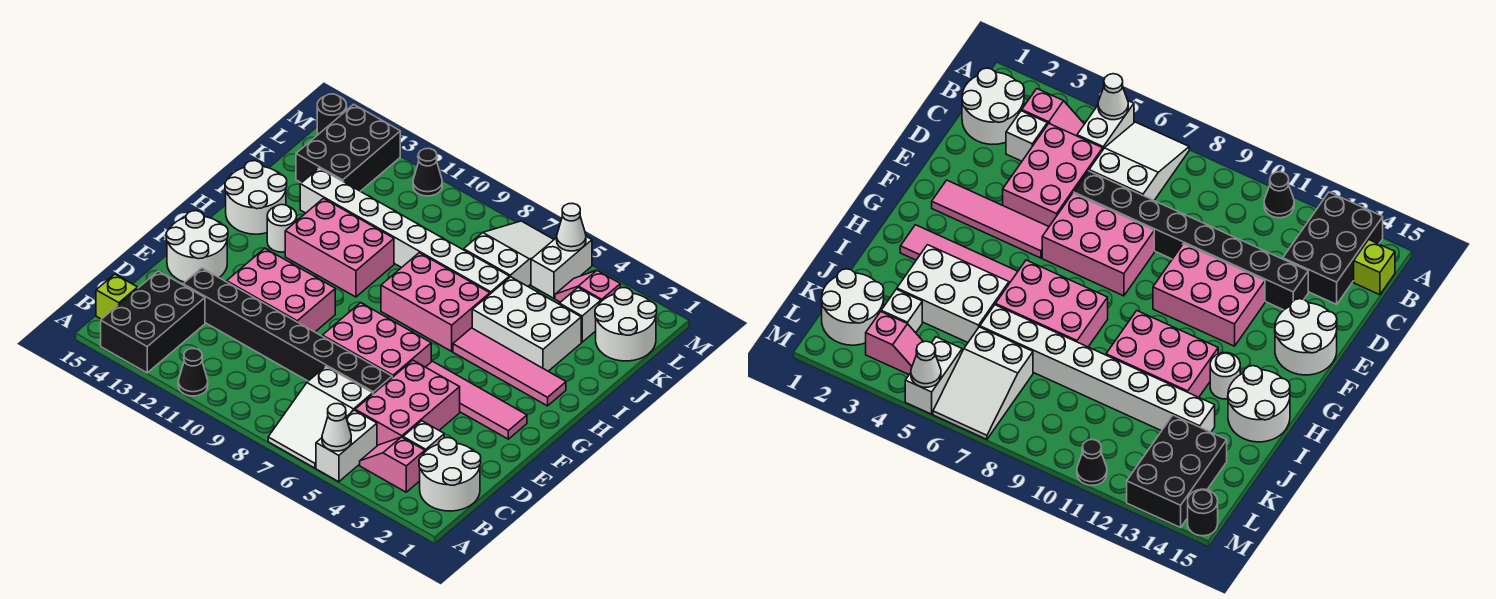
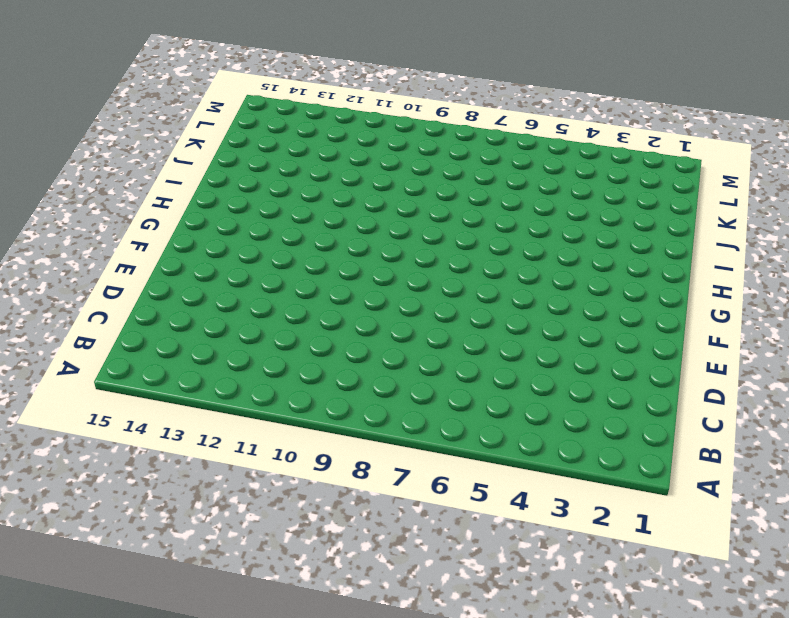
none -> white 1x2 brick [316,410,377,482]
none -> white 2x3 slope [268,367,373,468]
none -> black 1x1 cone [178,348,208,396]
none -> black 2x3 brick [101,271,205,373]

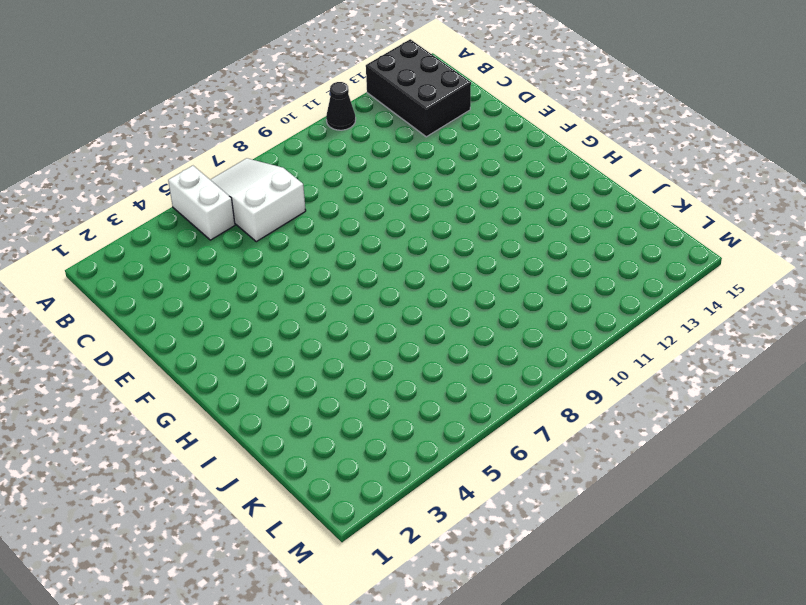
none -> white 2x2 round brick [419,438,481,511]
none -> pink 1x2 slope [360,437,425,492]
none -> lime 1x1 brick [96,274,138,319]
none -> white 1x1 brick [403,421,444,452]

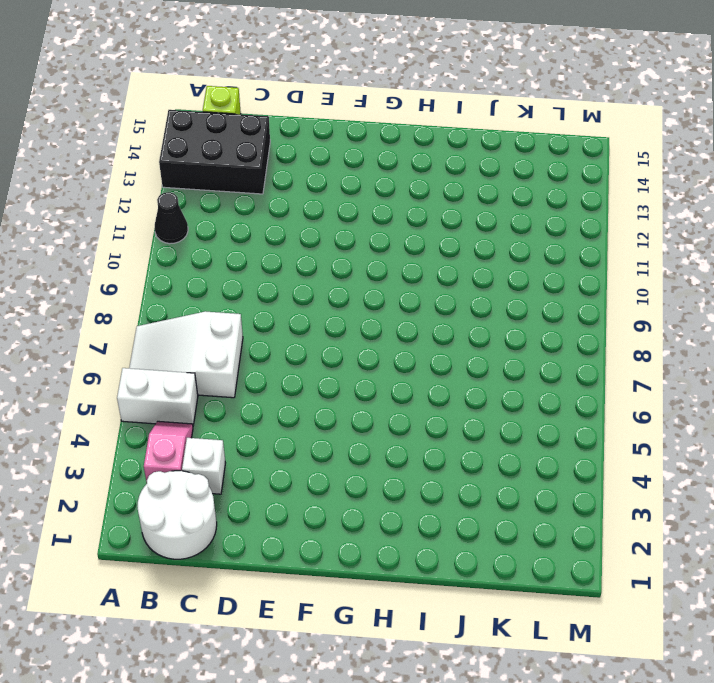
none -> pink 2x3 brick [355,360,460,446]
none -> black 1x8 brick [183,268,392,394]
none -> pink 2x3 brick [322,303,431,377]
none -> pink 2x3 brick [227,248,335,332]

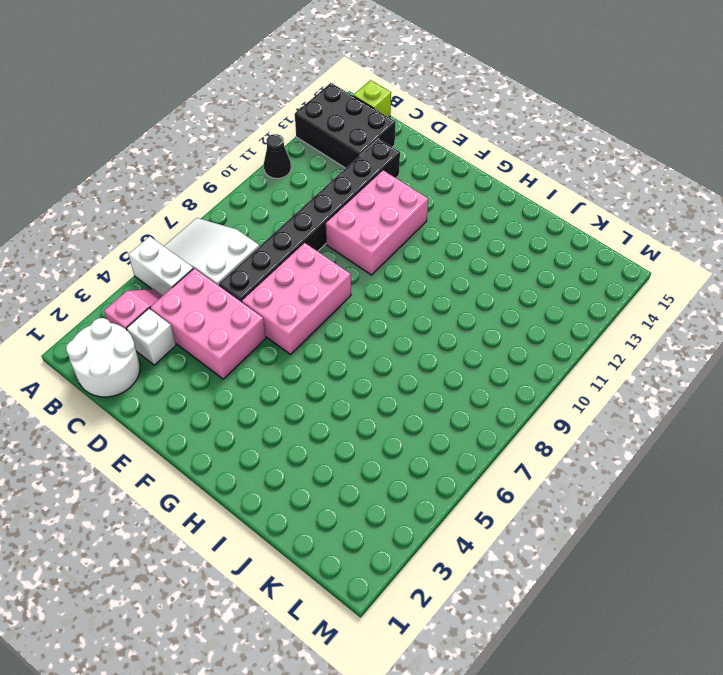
none -> white 2x2 round brick [166,211,228,282]
none -> pink 1x4 tile [426,361,527,439]
none -> pink 1x4 tile [453,328,566,406]
none -> pink 2x3 brick [381,253,490,351]

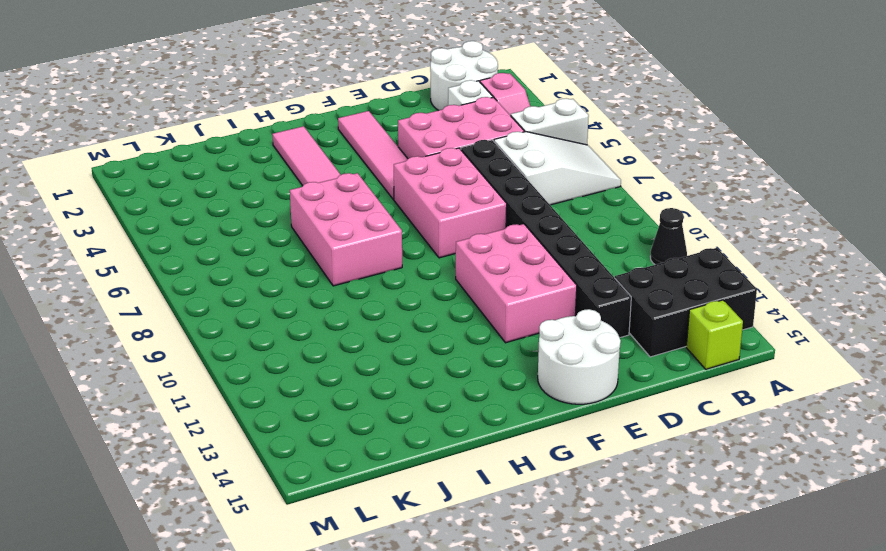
none -> pink 2x3 brick [285,198,394,297]
none -> white 1x1 round brick [267,205,297,252]
none -> white 2x2 round brick [225,161,287,234]
none -> white 2x3 brick [472,277,581,371]

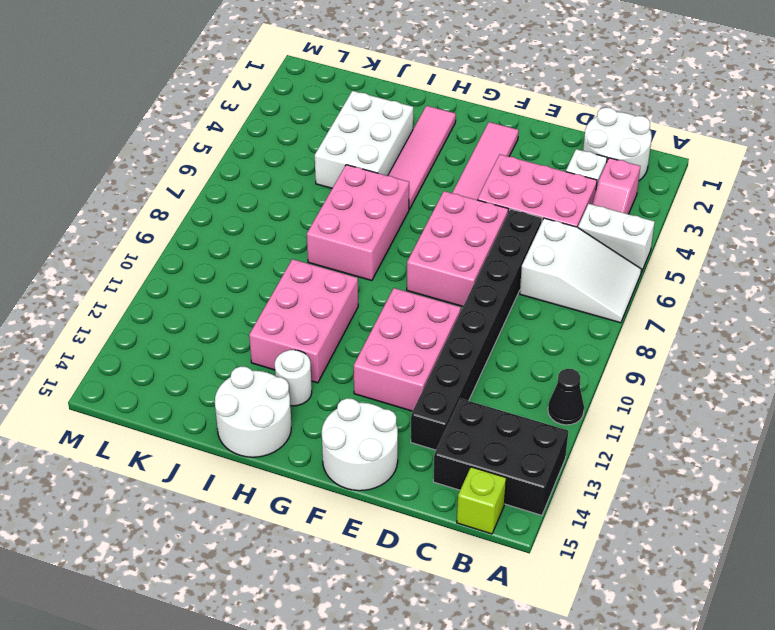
none -> white 1x8 brick [300,168,509,294]
none -> white 2x2 round brick [595,288,657,361]
none -> white 1x1 brick [559,288,601,342]
none -> white 2x3 slope [464,221,554,286]

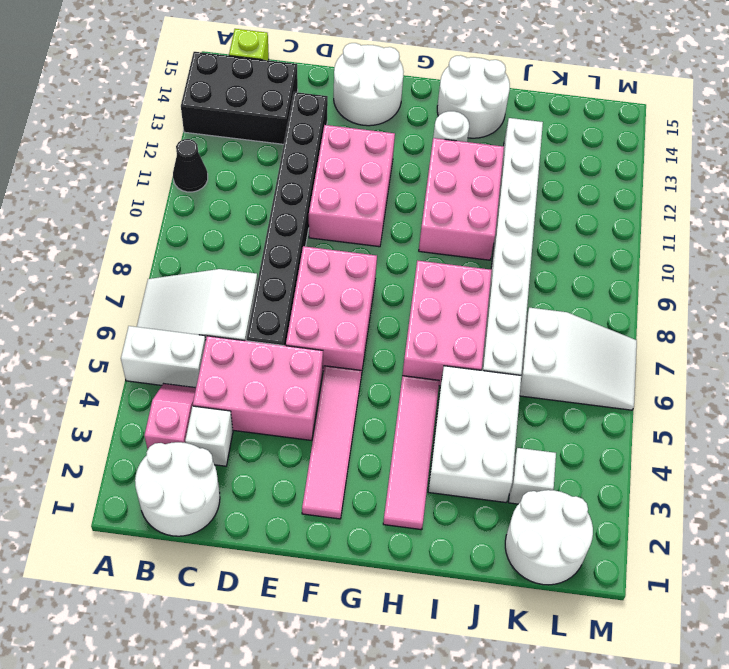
none -> black 2x3 brick [296,104,400,191]
none -> pink 1x2 slope [555,270,620,302]
none -> white 1x2 brick [531,237,592,298]
none -> black 1x1 cone [413,148,442,196]

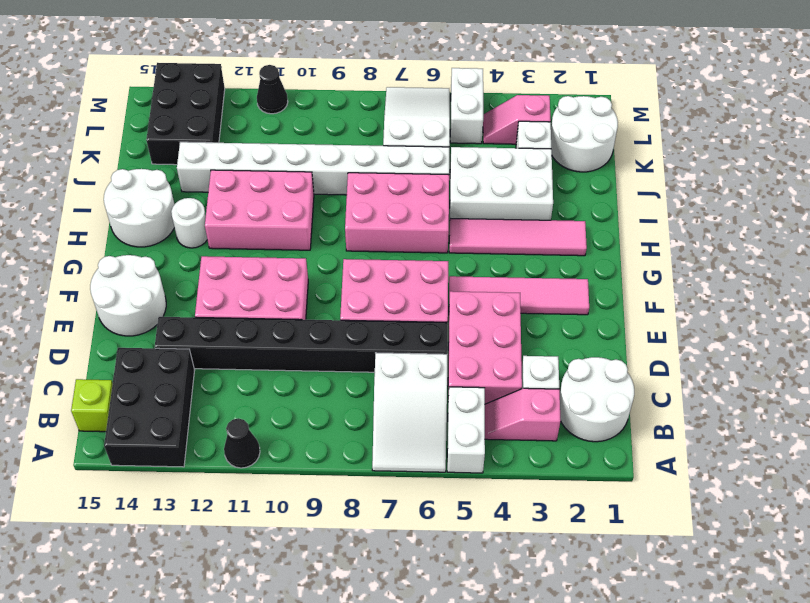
none -> black 1x1 round brick [317,94,347,134]
none -> white 1x1 cone [322,404,351,451]
none -> white 1x1 cone [557,203,586,251]

